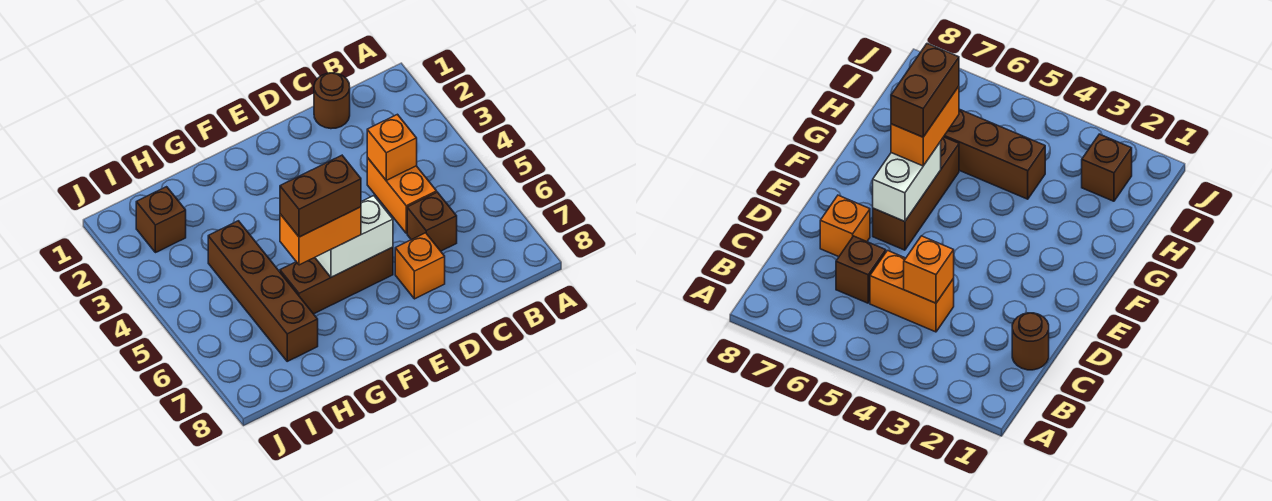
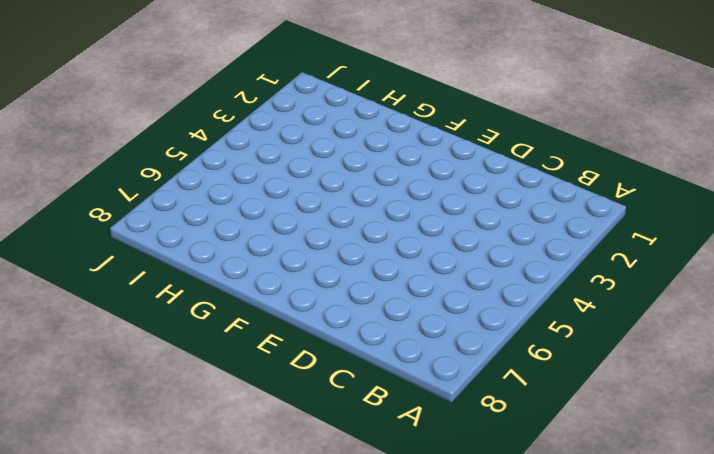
none -> brown 1x1 round brick [314,73,350,129]
none -> orange 1x2 brick [367,158,437,233]

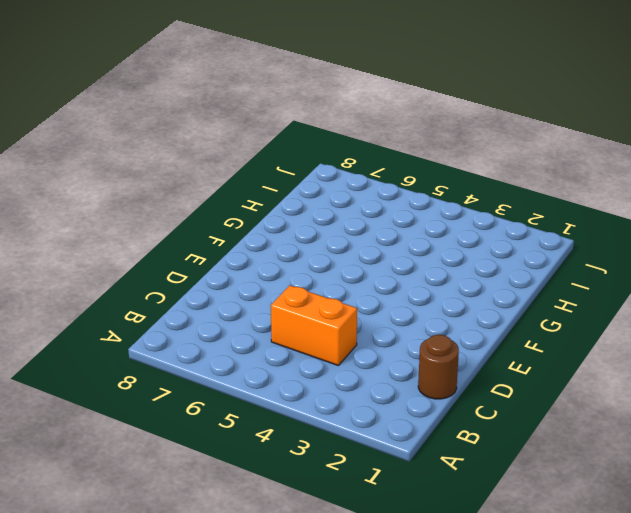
none -> brown 1x1 brick [407,192,457,251]
none -> orange 1x1 brick [395,233,445,299]

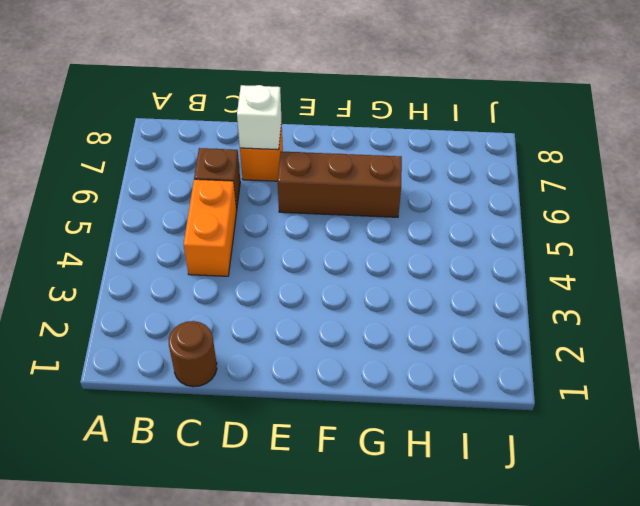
white 1x1 brick [237,85,282,150] -> none
none -> brown 1x4 brick [208,221,318,361]
none -> brown 1x1 brick [136,187,186,253]

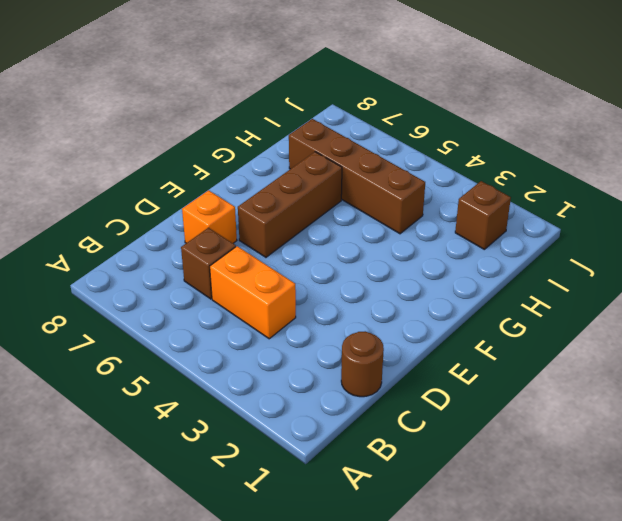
none -> orange 1x1 brick [367,114,417,181]
none -> white 1x2 brick [315,196,393,277]

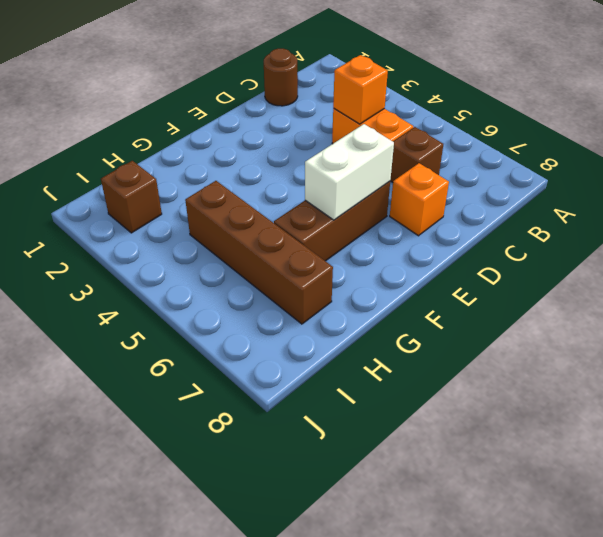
none -> orange 1x2 brick [280,207,361,265]
none -> brown 1x2 brick [280,155,361,237]

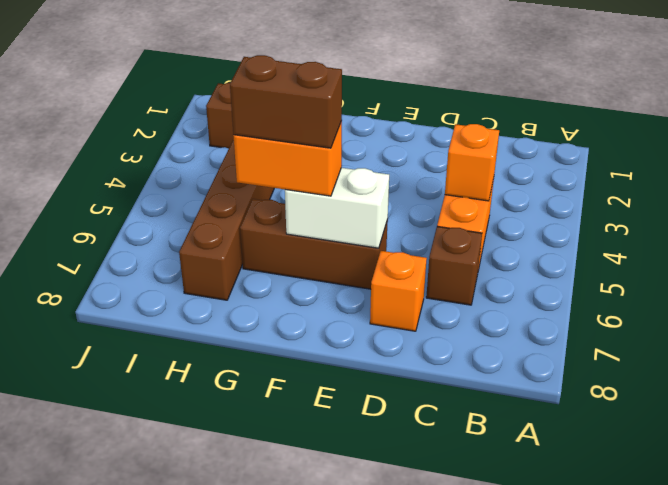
none -> brown 1x1 round brick [314,73,350,129]

